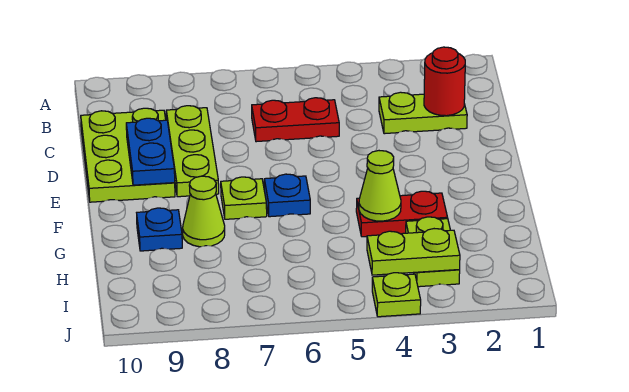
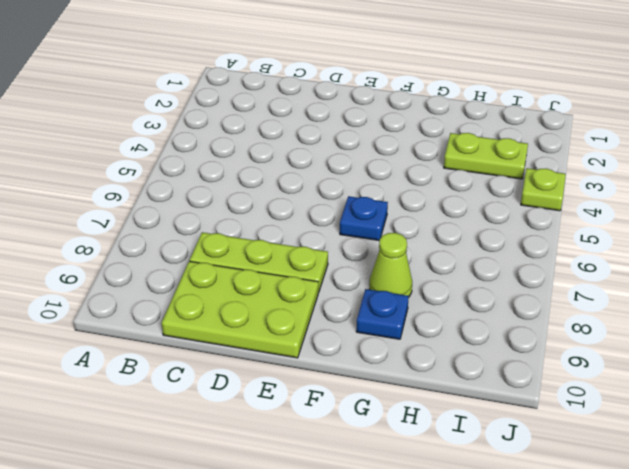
none -> lime 1x2 plate [379,92,467,134]
none -> red 1x2 plate [252,98,339,142]
none -> lime 1x1 plate [221,177,267,219]

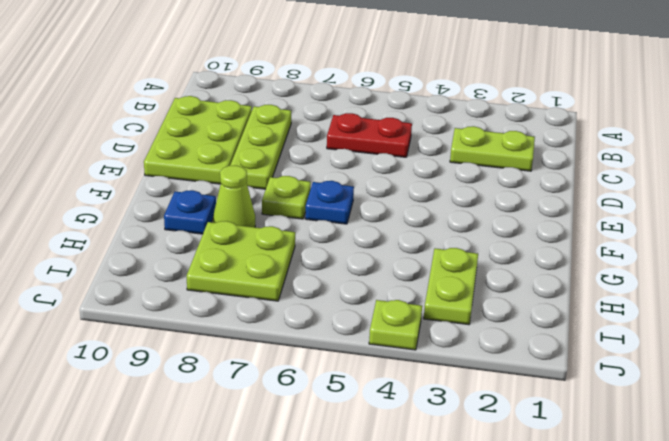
lime 2x2 plate [187,221,295,301] -> none
none -> red 1x2 plate [356,191,448,237]
none -> red 1x1 round brick [424,47,465,116]
none -> blue 1x2 plate [126,118,175,185]

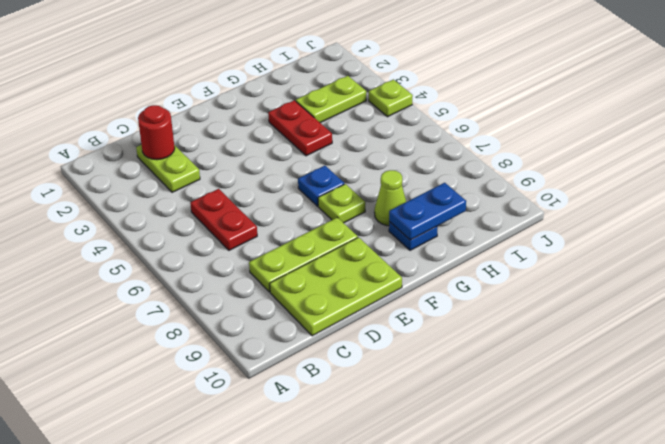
blue 1x2 plate [389,183,466,240] -> blue 1x2 plate moved to [126,118,175,185]
none -> lime 1x1 cone [359,151,401,221]
none -> lime 1x2 plate [367,229,460,275]

